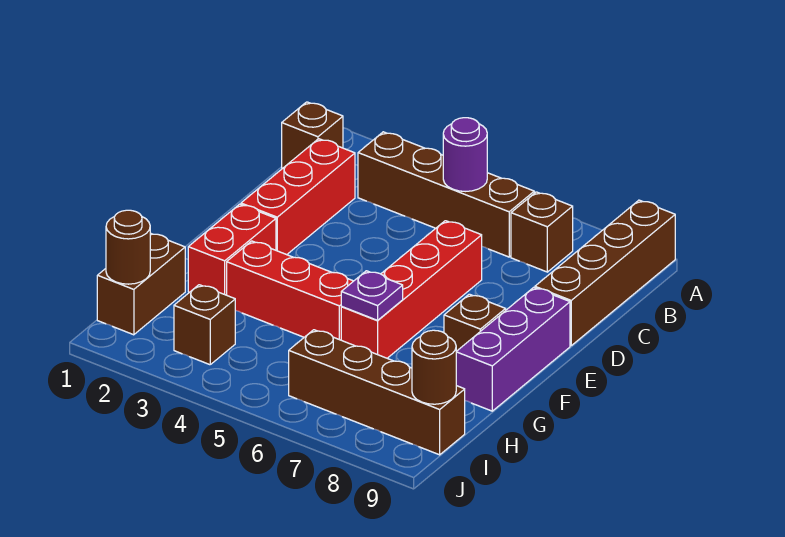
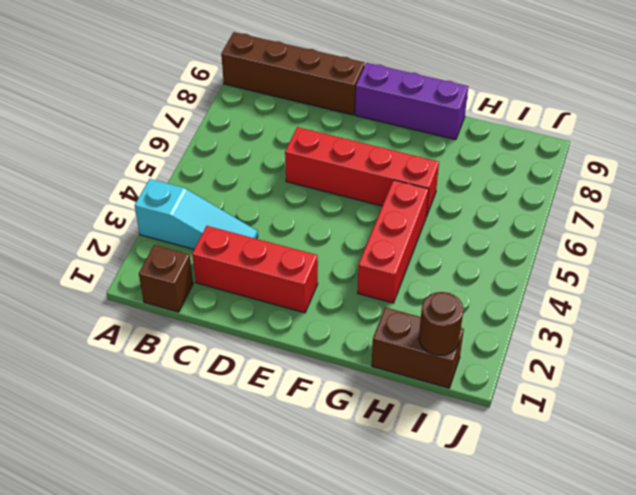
cyan 1x3 slope [135,179,258,249] -> brown 1x4 brick [358,132,534,257]
none -> brown 1x1 brick [511,192,573,272]
none -> red 1x2 brick [188,204,276,295]
none -> brown 1x1 brick [444,294,506,351]

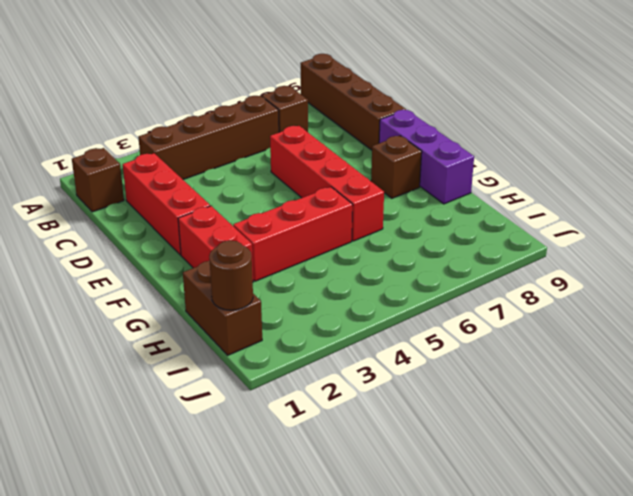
none -> brown 1x1 brick [174,285,235,365]
none -> brown 1x4 brick [289,330,465,455]
none -> purple 1x1 round brick [443,118,487,191]

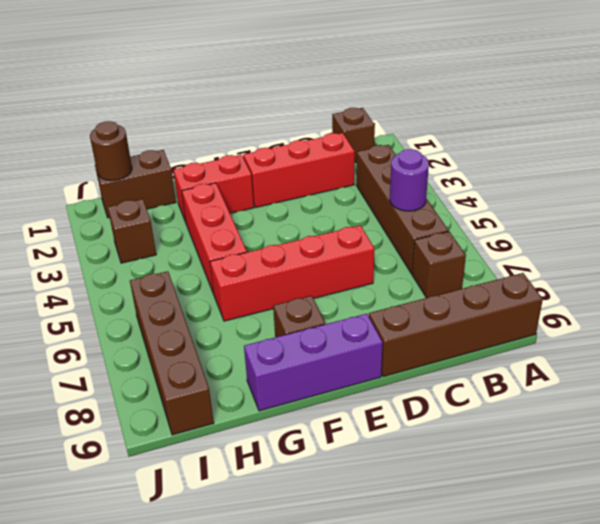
none -> purple 1x1 plate [341,271,403,320]
none -> brown 1x1 round brick [412,330,456,404]

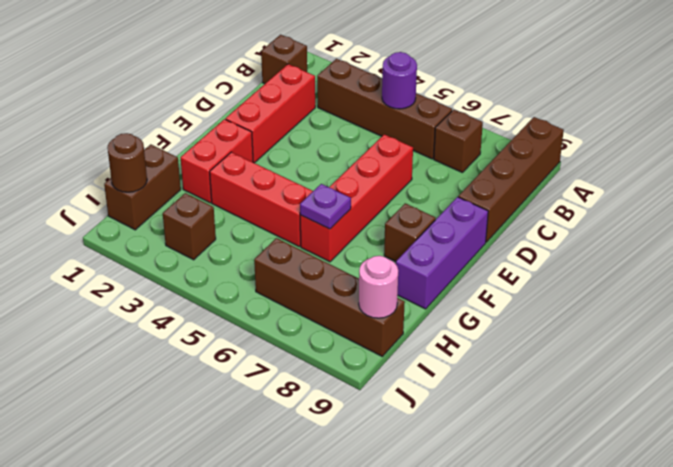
pink 1x1 round brick [359,256,398,318] -> brown 1x1 round brick [412,330,456,404]

